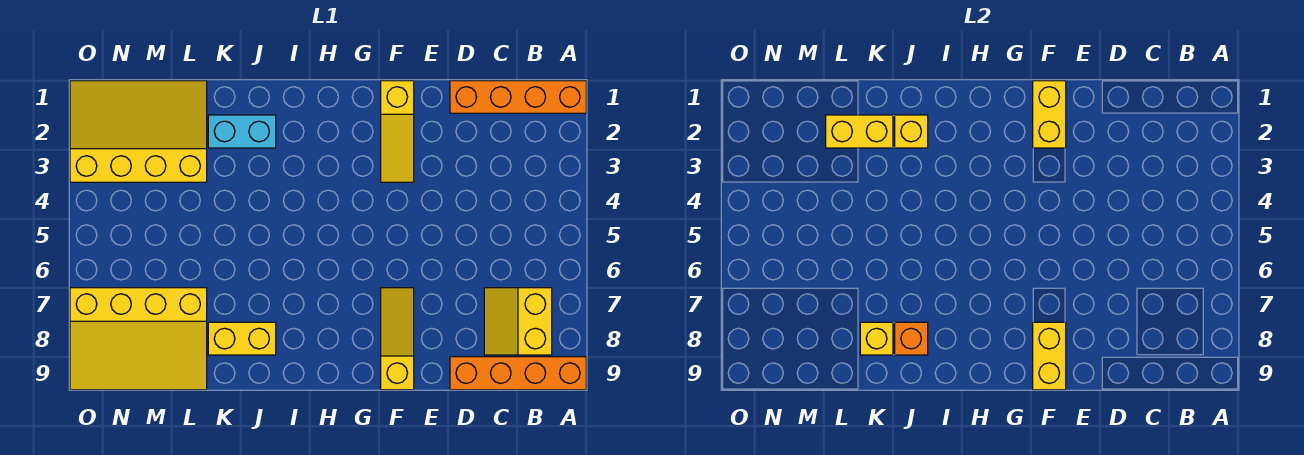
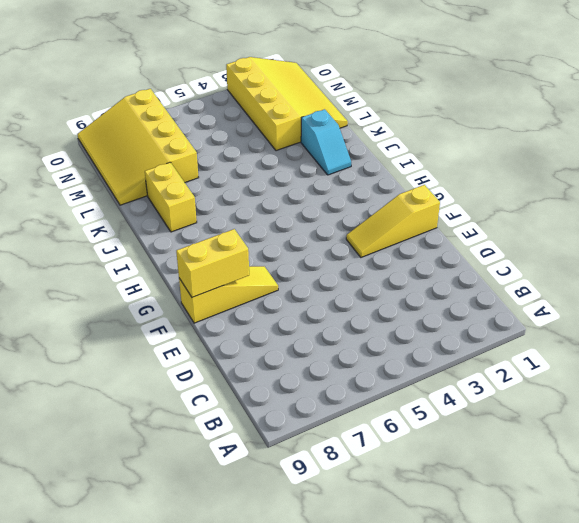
cyan 1x2 slope [301,109,351,175] -> cyan 1x2 brick [208,115,276,148]
none -> orange 1x4 brick [450,81,586,113]
none -> orange 1x4 brick [450,357,586,390]
none -> yellow 2x2 slope [484,288,552,355]

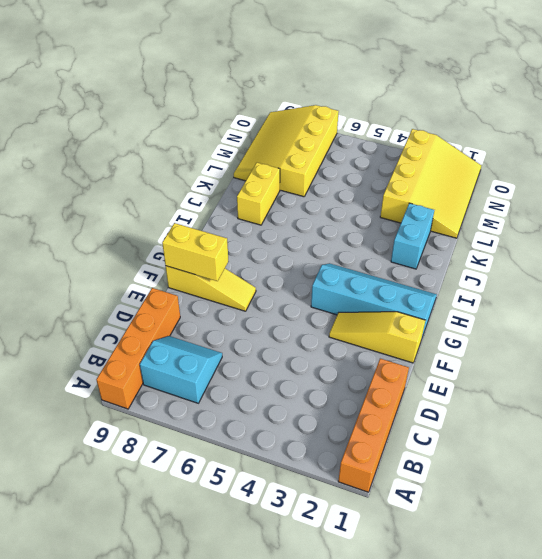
cyan 2x2 slope [140,336,222,403] -> yellow 2x2 slope [484,288,552,355]
cyan 2x4 slope [311,263,437,337] -> none
none -> yellow 1x2 brick [1033,81,1066,148]
none -> yellow 1x1 brick [895,115,928,148]
none -> orange 1x1 brick [895,322,928,355]

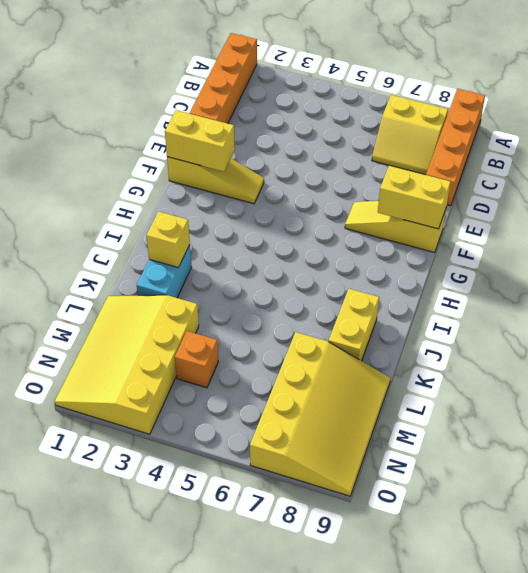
orange 1x1 brick [175,331,218,388] -> orange 1x1 brick moved to [895,322,928,355]
none -> yellow 1x2 brick [826,115,893,148]
none -> yellow 1x1 brick [860,322,893,355]

